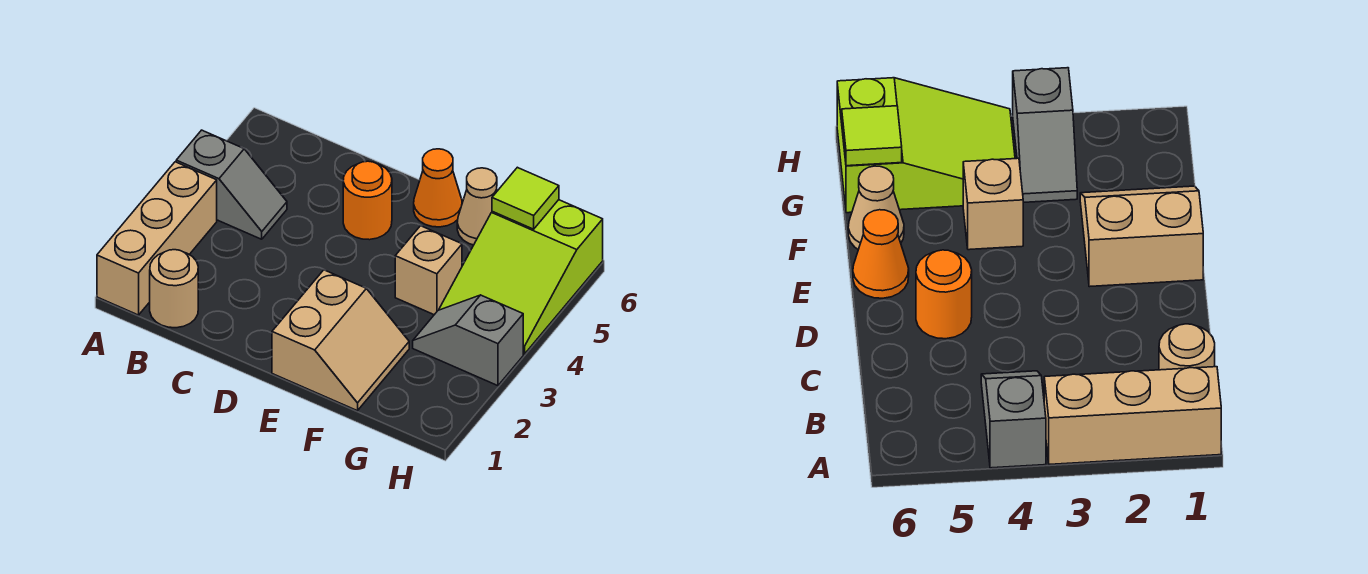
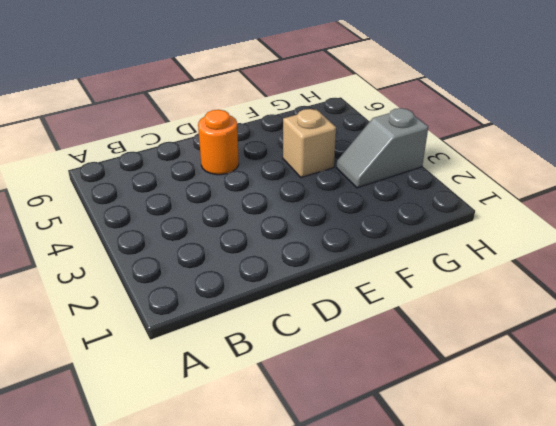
none -> tan 1x3 brick [97,162,217,315]
none -> grey 1x2 slope [176,130,287,239]

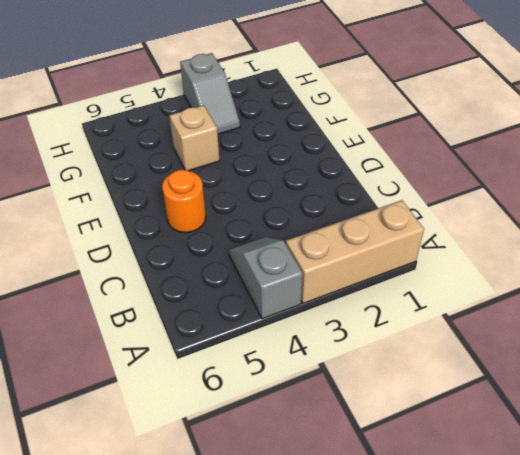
none -> tan 1x1 round brick [150,250,198,328]
none -> tan 2x2 slope [272,270,409,411]

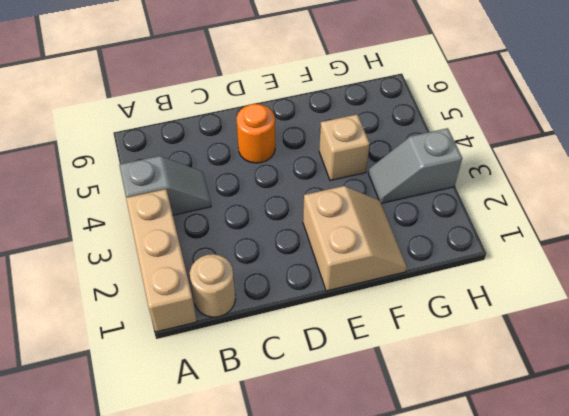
none -> orange 1x1 cone [414,149,462,227]
none -> tan 1x1 cone [457,168,497,245]

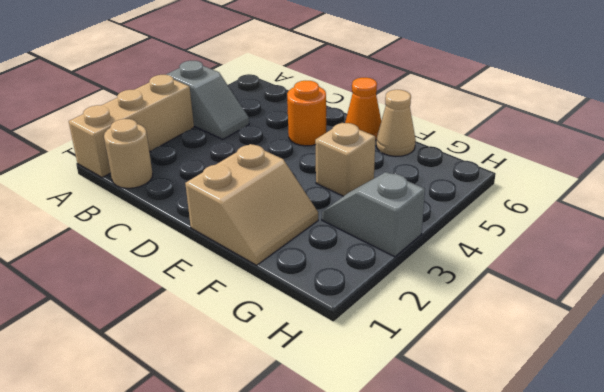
none -> lime 2x3 slope [439,200,603,354]
none -> lime 1x1 tile [492,167,559,229]

